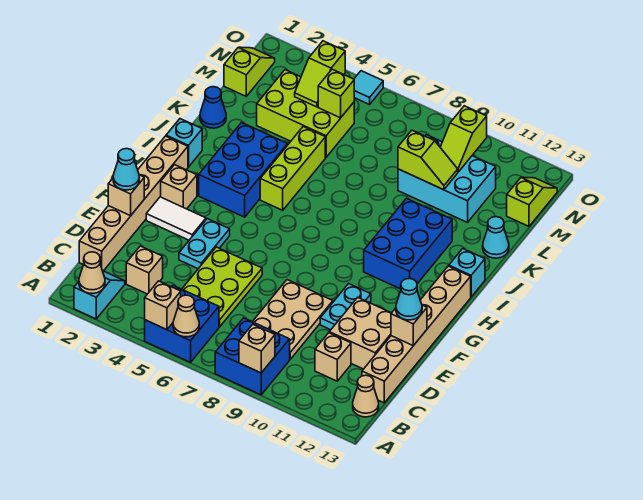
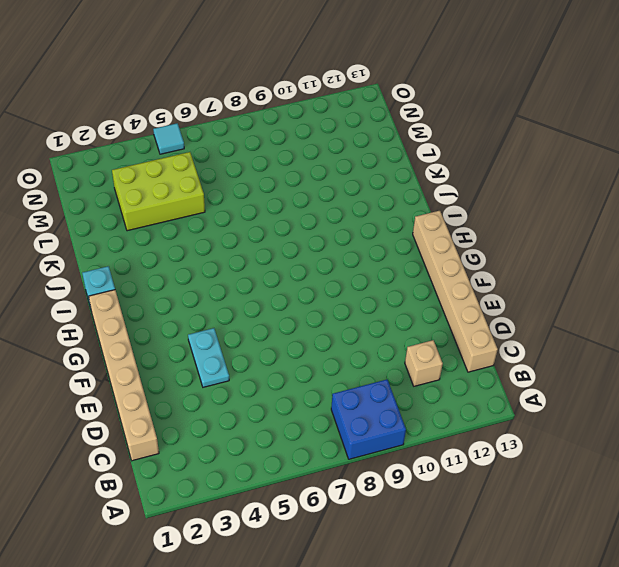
none -> cyan 1x2 slope [74,271,125,319]
none -> blue 2x2 brick [145,286,219,362]
none -> tan 1x1 cone [353,375,379,417]
none -> tan 1x1 brick [126,246,163,294]

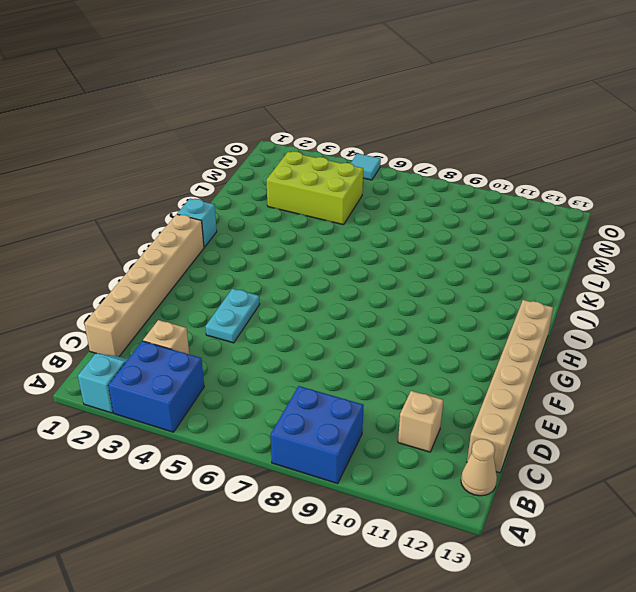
blue 2x2 brick [108,341,204,432] -> blue 2x2 brick moved to [145,286,219,362]
none -> lime 2x3 plate [182,247,262,327]
none -> tan 2x3 plate [252,280,333,359]
none -> tan 2x2 brick [329,298,391,369]
none -> cyan 1x2 plate [320,284,371,330]

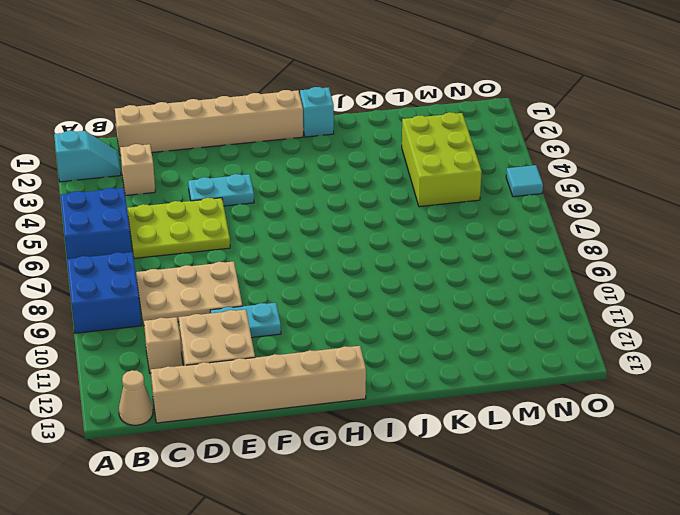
none -> white 1x2 tile [146,197,206,240]
none -> tan 1x1 brick [161,165,197,209]
none -> blue 2x3 brick [199,123,287,217]
none -> blue 2x3 brick [364,198,452,289]

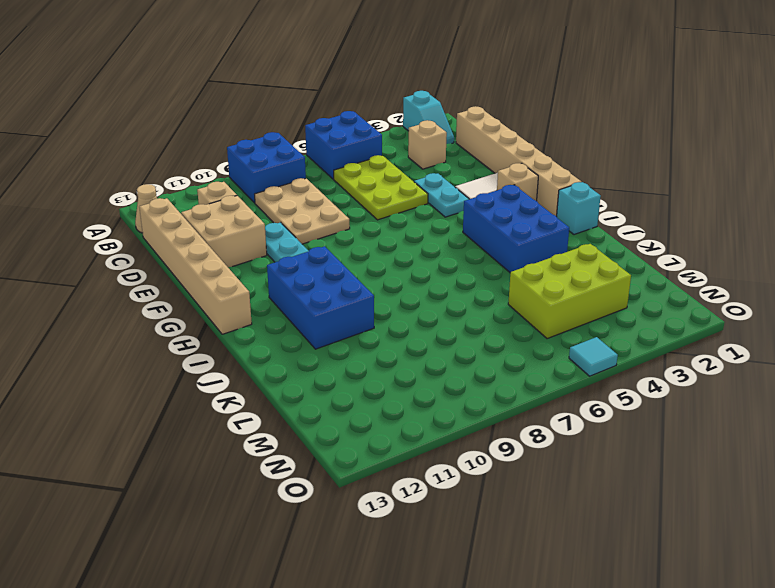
none -> lime 1x3 brick [260,127,325,210]
none -> cyan 1x1 brick [449,249,485,297]
none -> blue 1x1 cone [200,87,226,128]
none -> cyan 1x1 cone [483,217,509,258]

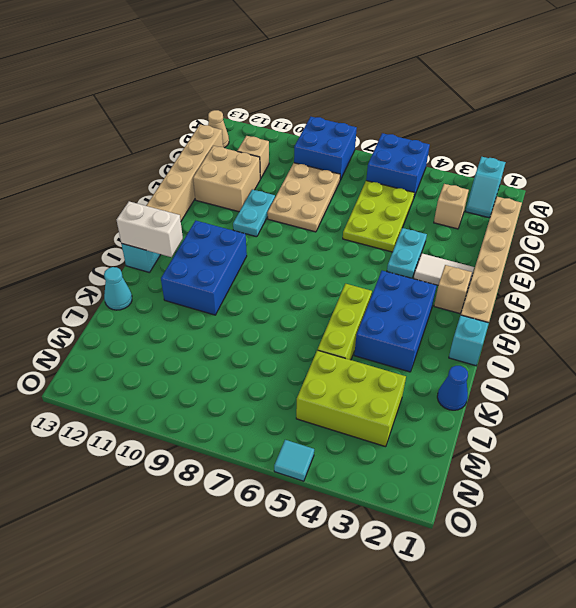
white 1x2 brick [117,201,183,257] -> none
none -> cyan 2x3 brick [398,135,496,222]
none -> lime 1x2 slope [224,47,275,96]
none -> lime 1x2 slope [507,177,557,226]
none -> tan 1x1 cone [79,252,105,293]

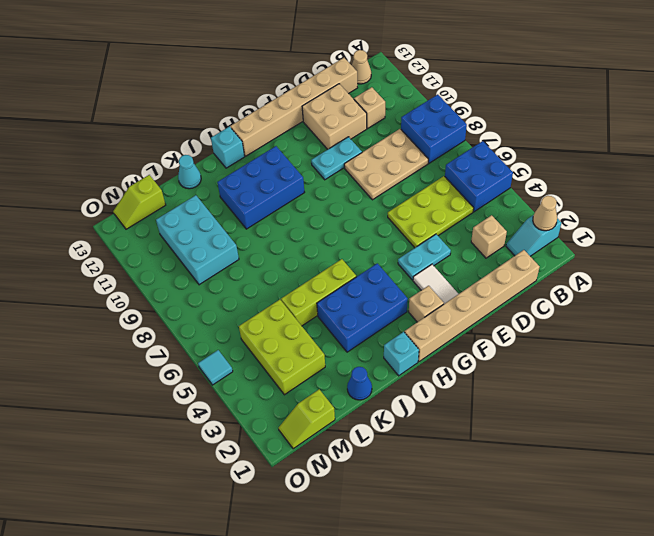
none -> tan 1x1 brick [145,281,181,330]
none -> tan 1x1 cone [173,295,199,337]
none -> tan 1x1 brick [239,324,275,373]
none -> tan 1x1 brick [108,175,144,216]

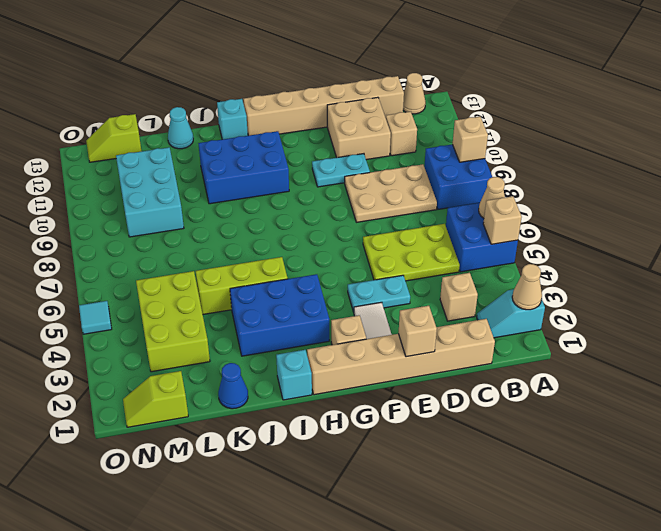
none -> tan 1x1 brick [391,305,427,346]
none -> lime 1x2 slope [398,130,458,190]
none -> lime 1x2 slope [295,41,345,107]
none -> lime 1x1 brick [318,69,354,118]

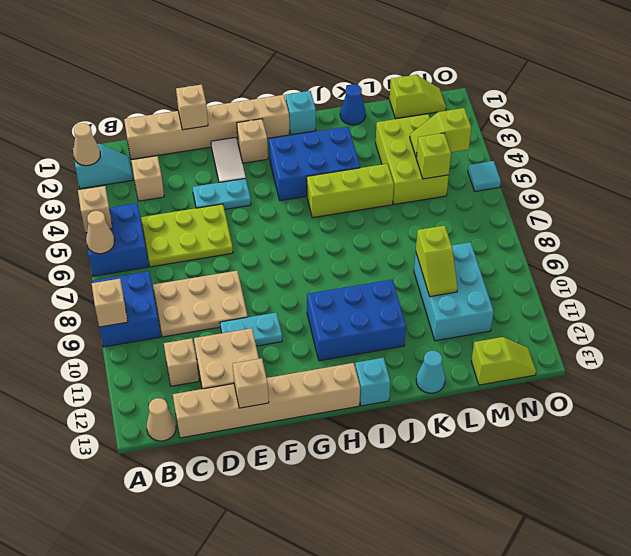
none -> lime 1x2 slope [440,106,487,172]
none -> cyan 1x1 cone [113,149,139,190]
none -> cyan 1x1 cone [396,278,422,320]

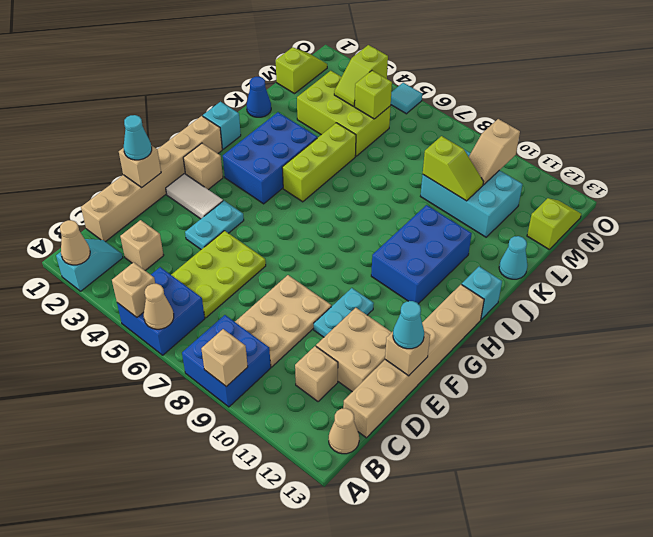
tan 1x2 slope [469,119,520,185] -> lime 1x2 slope [440,106,487,172]

